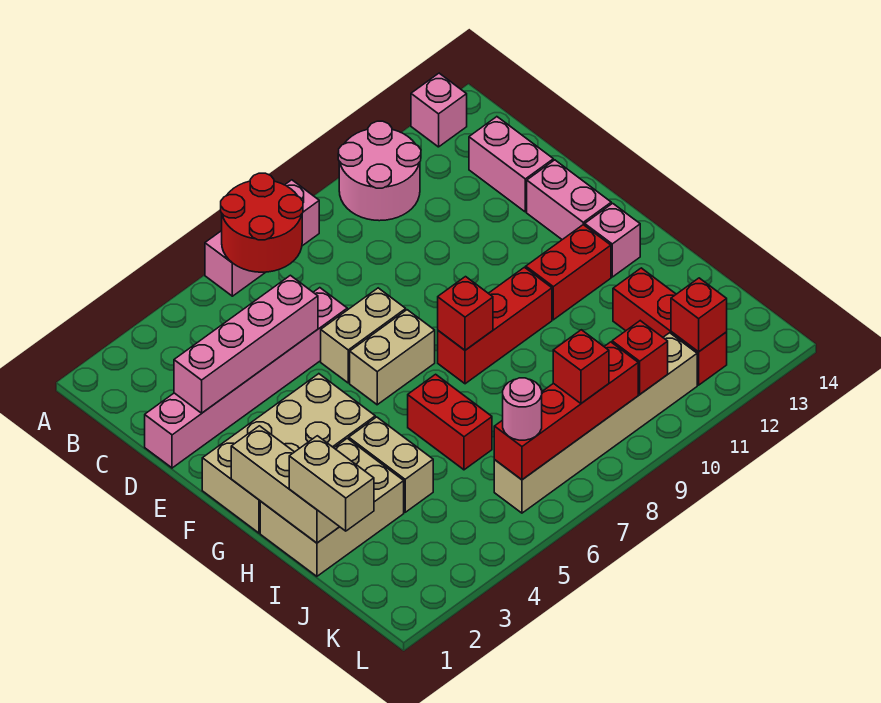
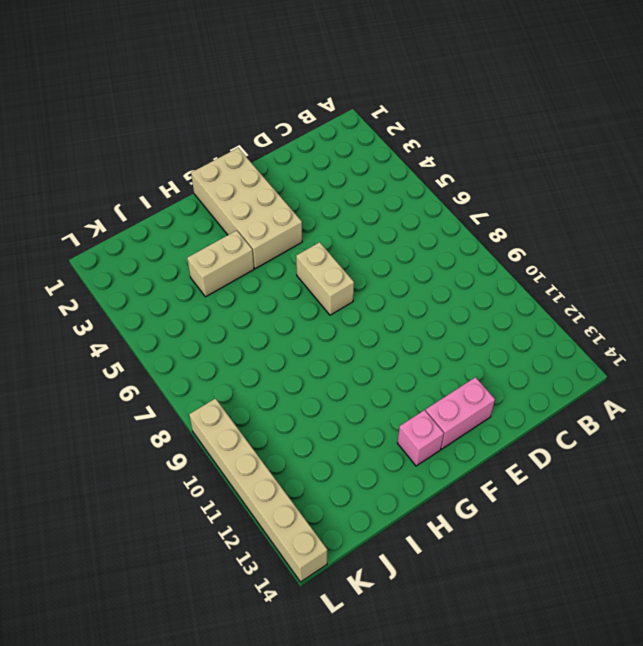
tan 1x6 brick [189,399,327,582] -> tan 1x6 brick moved to [494,333,697,513]
none -> pink 1x3 brick [205,180,319,296]
none -> pink 2x2 round brick [338,121,421,221]
none -> pink 1x1 brick [411,73,467,147]

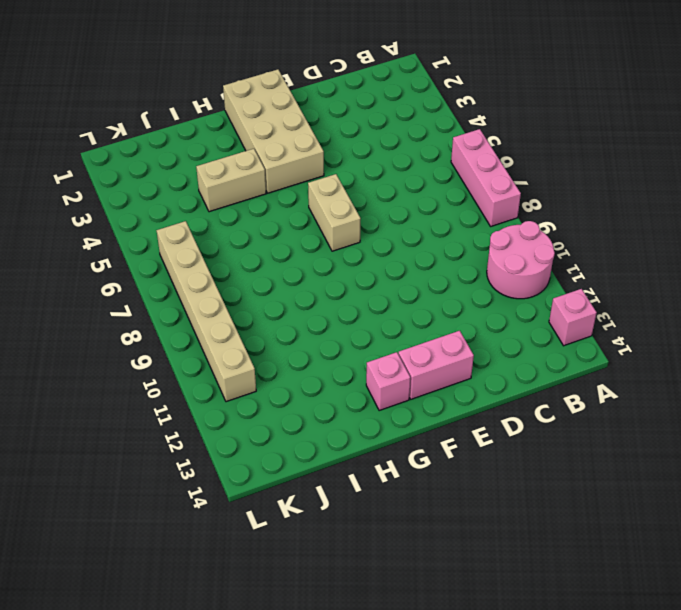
none -> pink 1x2 brick [469,117,553,212]
none -> pink 1x6 brick [145,288,347,468]
none -> tan 1x2 brick [321,288,406,383]

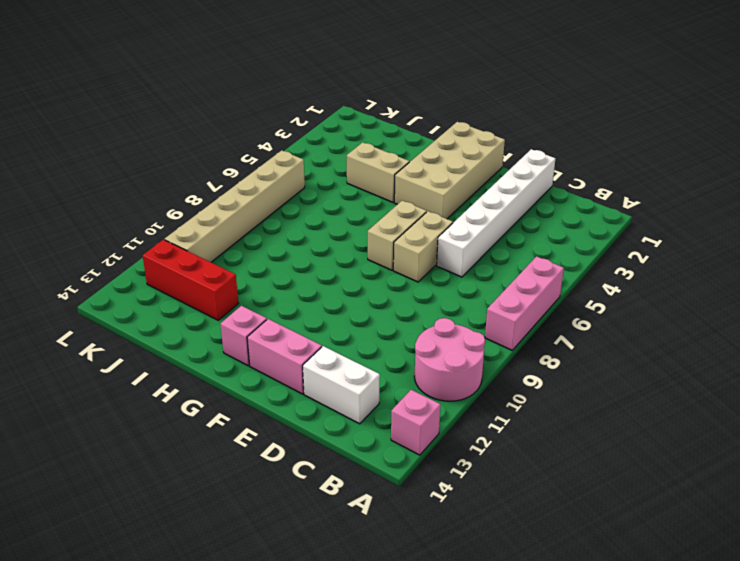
white 1x2 brick [303,346,380,424] -> pink 1x2 brick [469,117,553,212]
white 1x6 brick [437,149,555,277] -> pink 1x6 brick [145,288,347,468]
none -> red 1x3 brick [438,267,552,384]
none -> red 1x2 brick [526,225,611,320]
none -> tan 2x3 brick [260,438,404,576]

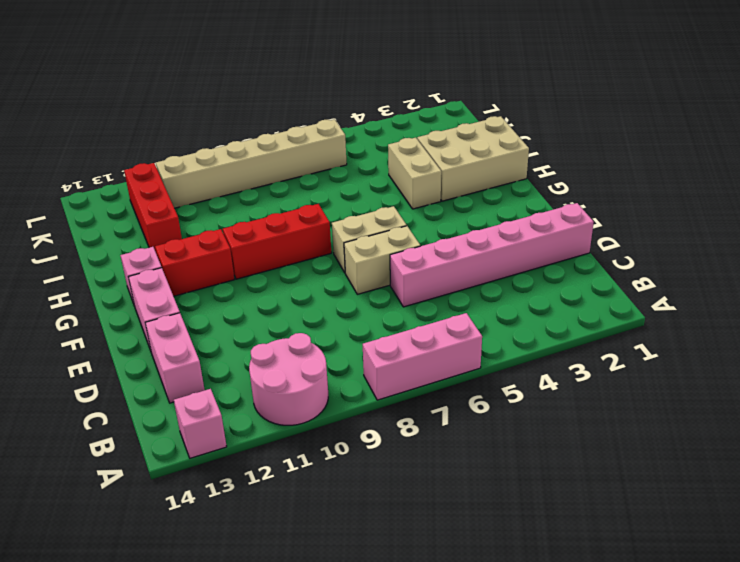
none -> tan 2x4 brick [202,374,375,533]
none -> red 1x2 brick [408,374,492,470]
none -> red 2x2 round brick [221,173,303,272]

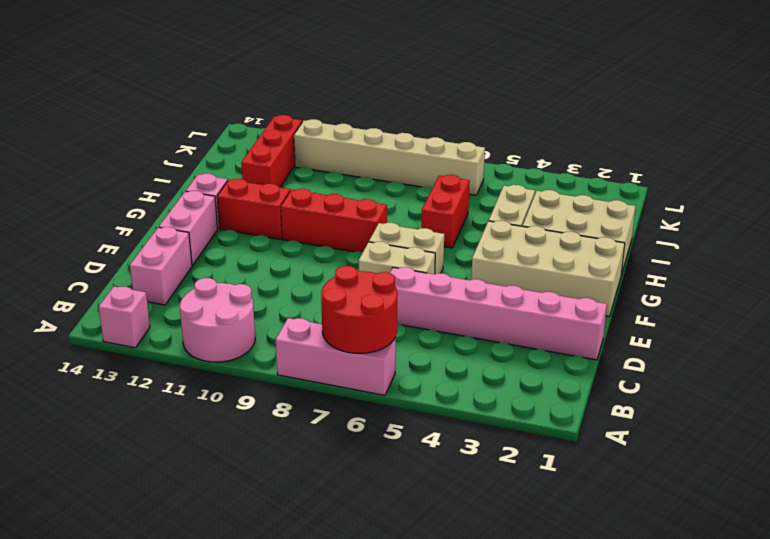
none -> pink 1x4 brick [174,275,318,413]
none -> tan 1x3 brick [231,426,339,543]
none -> red 1x1 brick [438,277,493,350]

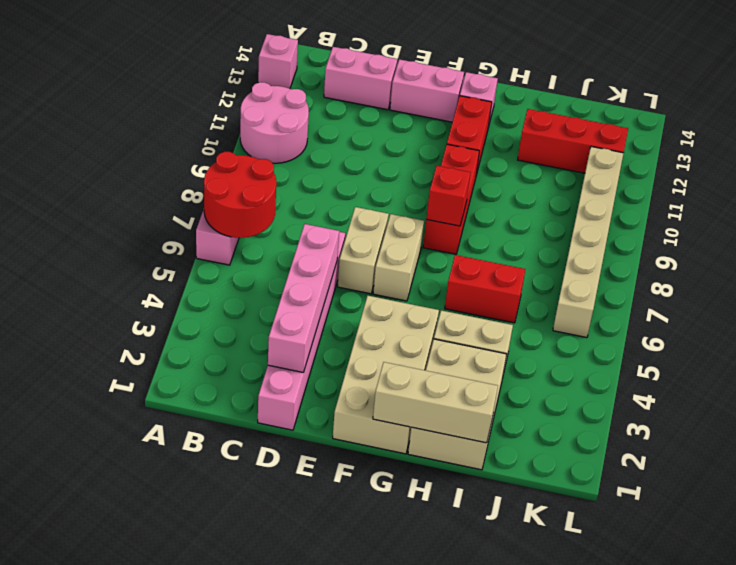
none -> red 1x4 brick [494,342,638,480]
none -> red 1x1 brick [612,321,668,394]
none -> red 1x1 brick [671,278,727,352]

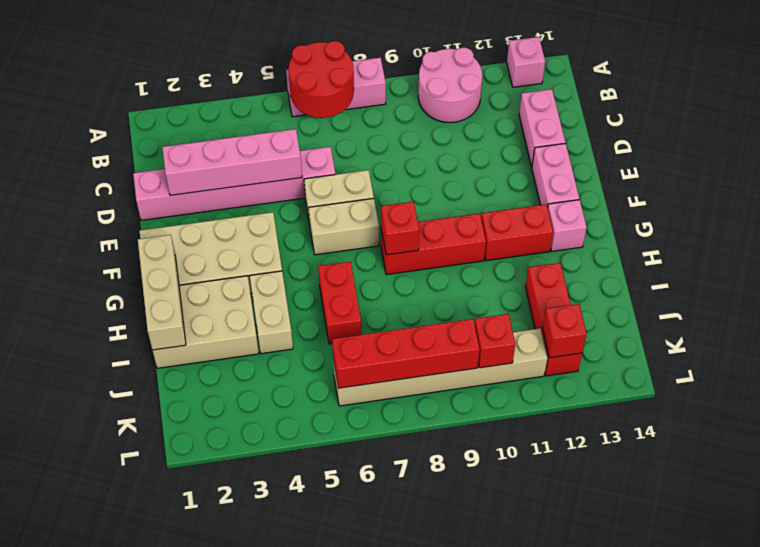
none -> tan 1x2 brick [289,436,374,531]
none -> pink 1x1 round brick [503,378,542,440]
none -> red 1x1 brick [553,330,609,403]

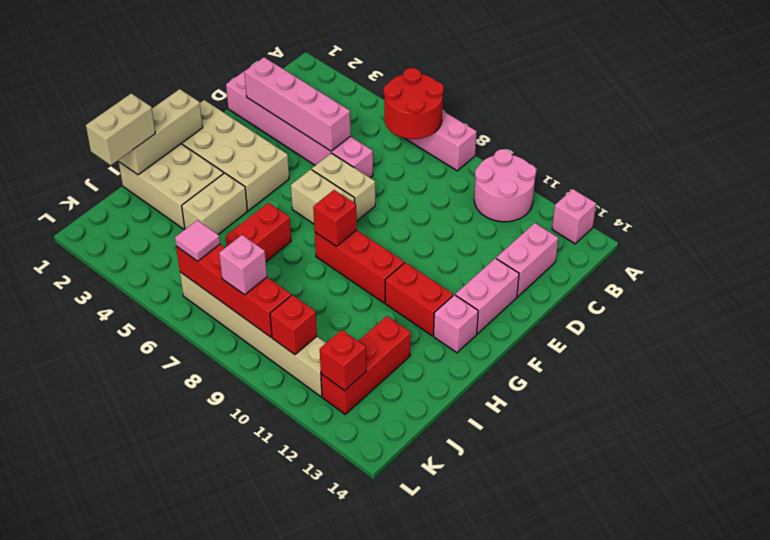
pink 1x1 tile [175,220,220,261] -> pink 1x1 round brick [503,378,542,440]
pink 1x1 brick [219,235,267,295] -> red 1x1 brick [553,330,609,403]

